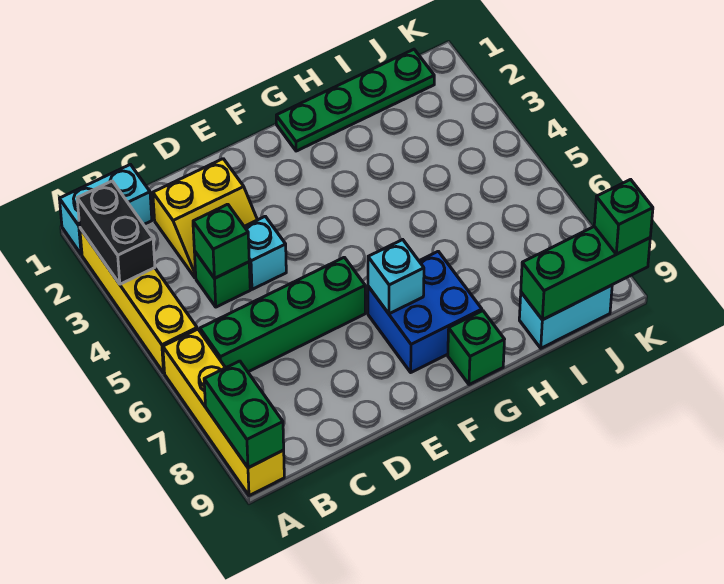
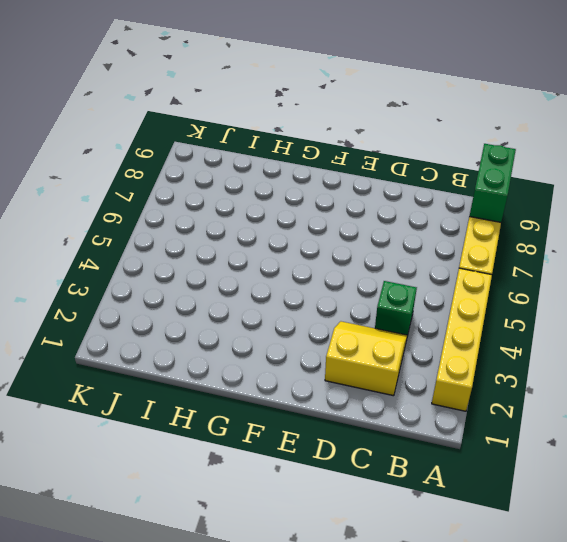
none -> cyan 1x2 brick [59,164,152,255]
none -> green 1x4 brick [200,257,365,372]
none -> cyan 1x1 brick [244,216,286,289]

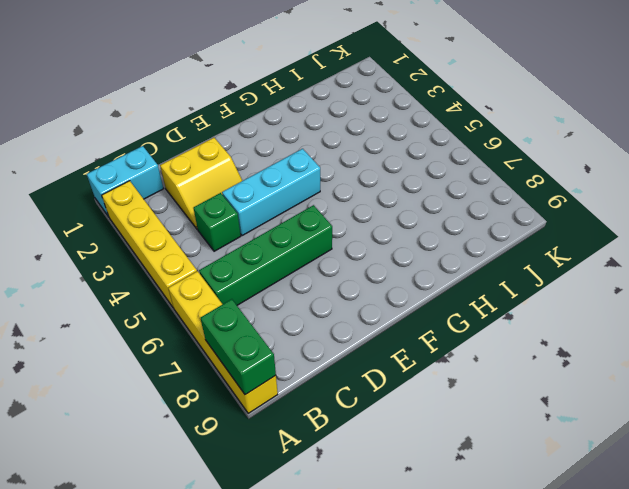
cyan 1x3 brick [222,149,320,236] -> cyan 1x1 brick [244,216,286,289]
none -> blue 2x2 brick [368,251,482,372]
none -> green 1x4 plate [276,49,434,151]
none -> green 1x1 brick [448,311,504,385]

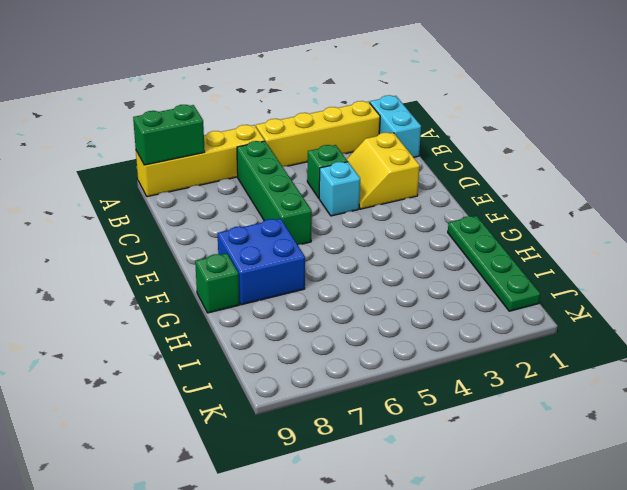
none -> cyan 1x2 brick [519,285,612,348]
none -> black 1x2 brick [77,181,155,284]
none -> green 1x1 brick [193,204,249,278]

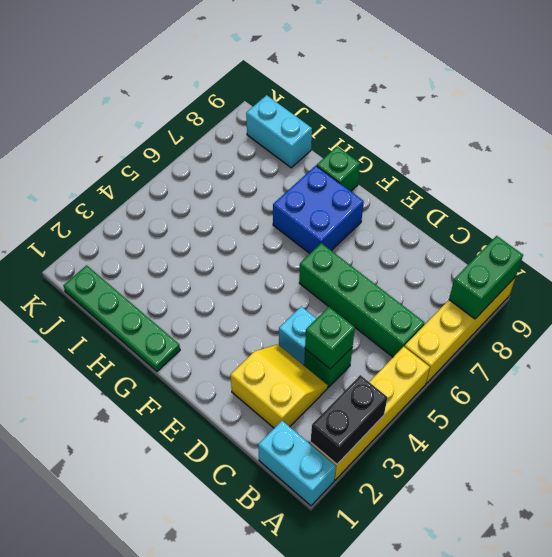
none -> cyan 1x1 brick [368,240,424,314]
none -> green 1x3 brick [521,226,650,320]
none -> green 1x1 brick [594,179,653,254]

